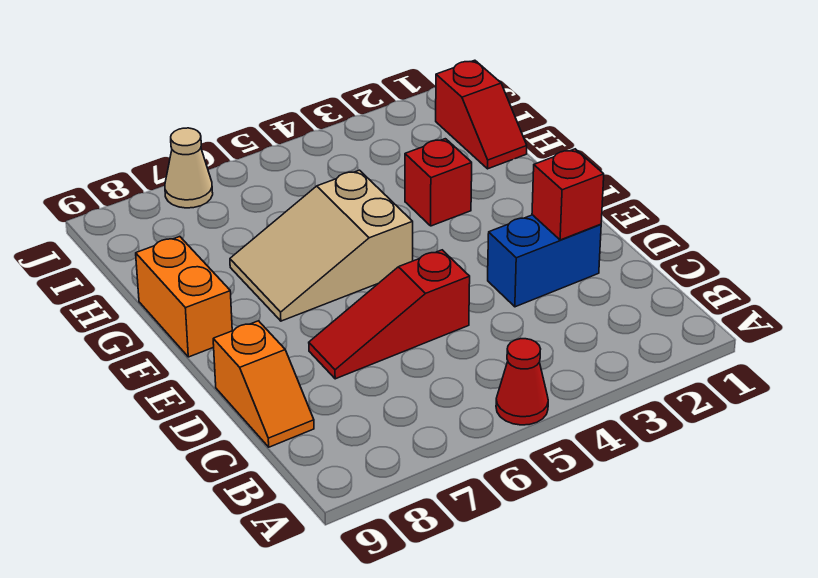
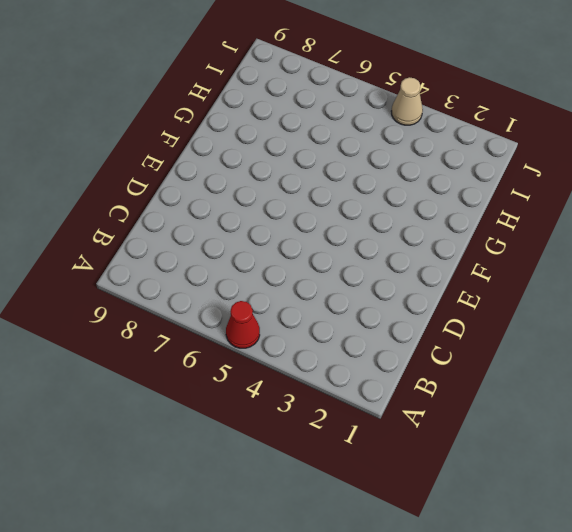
tan 1x1 cone [391,77,423,125] -> tan 1x1 cone moved to [165,128,213,208]
none -> orange 1x2 slope [213,321,314,447]
none -> blue 1x2 brick [488,215,601,307]

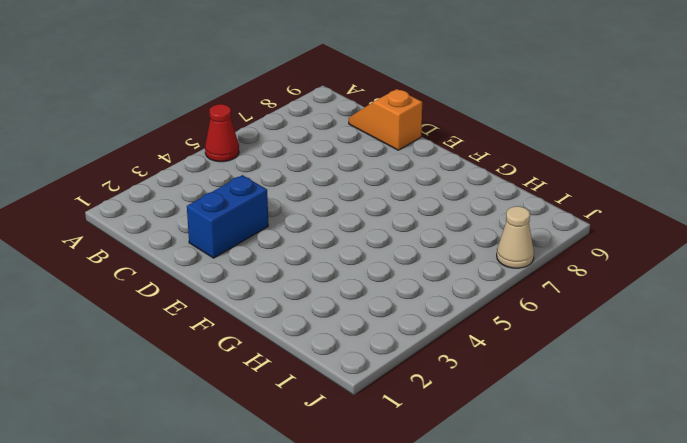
none -> red 1x3 slope [309,250,470,379]
none -> tan 2x3 slope [230,170,413,321]

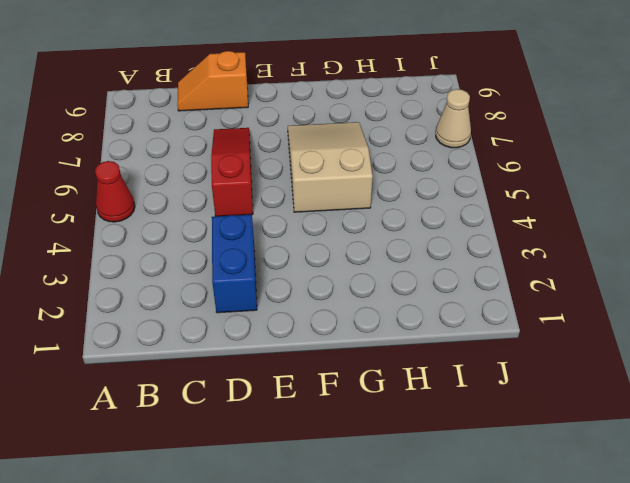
none -> orange 1x2 brick [136,237,232,357]
none -> red 1x1 brick [405,139,472,226]

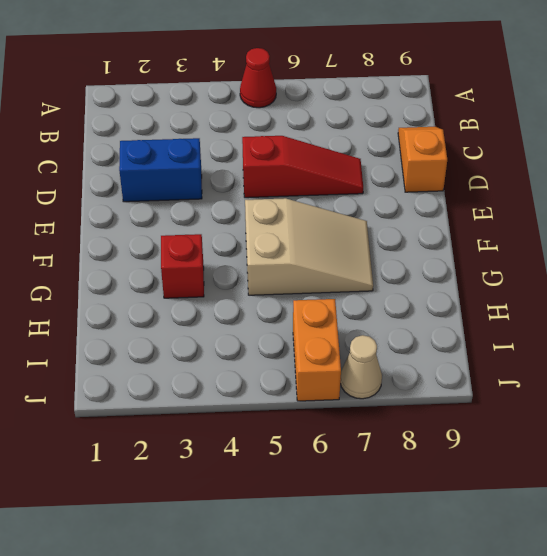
orange 1x2 brick [293,299,341,401] -> orange 1x2 brick moved to [136,237,232,357]
none -> red 1x2 slope [436,60,527,169]
none -> red 1x1 brick [532,149,604,240]

